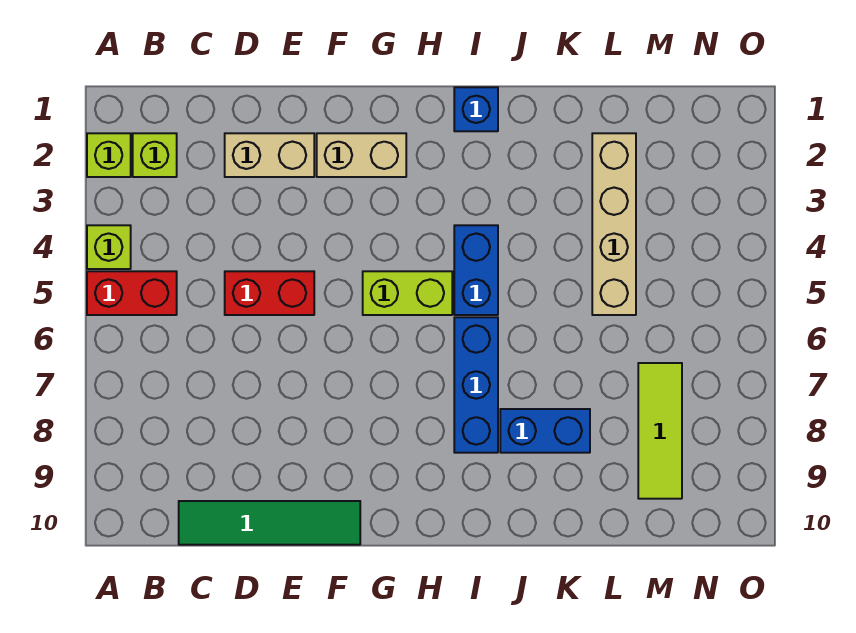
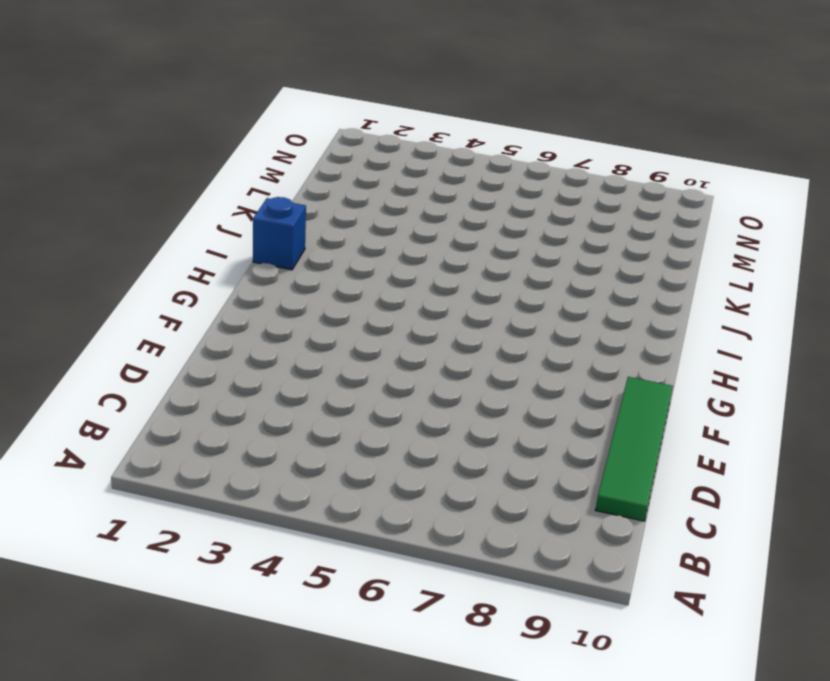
none -> lime 1x1 brick [87,133,131,177]
none -> lime 1x1 brick [87,225,131,269]
none -> red 1x2 brick [87,271,177,315]

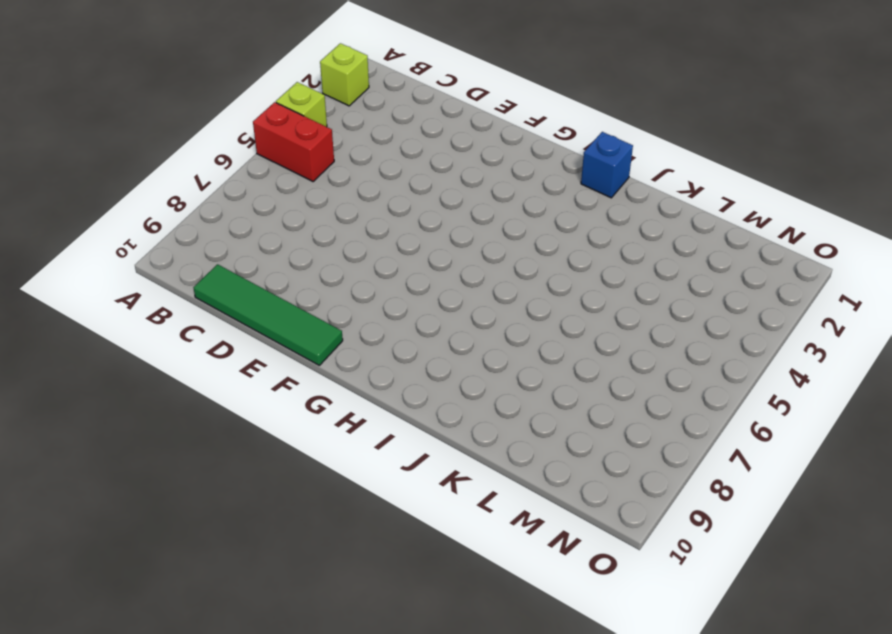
none -> lime 1x1 brick [133,133,177,177]
none -> tan 1x2 brick [225,133,314,177]
none -> red 1x2 brick [225,271,314,315]

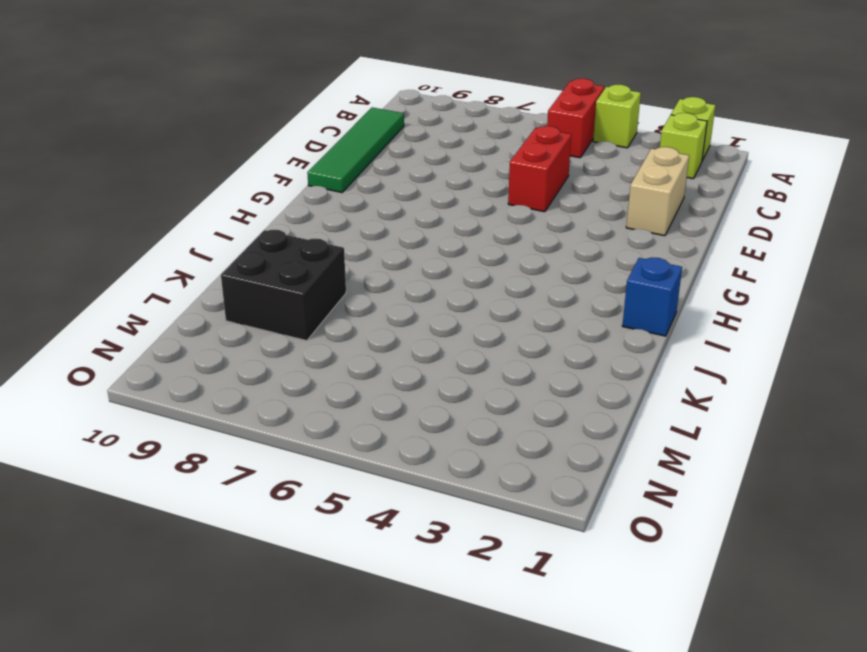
black 2x2 brick [221,230,346,341] -> blue 1x2 brick [500,409,590,453]
none -> tan 1x2 brick [317,133,406,177]
none -> lime 1x2 brick [363,271,452,315]
none -> blue 1x2 brick [454,225,498,315]

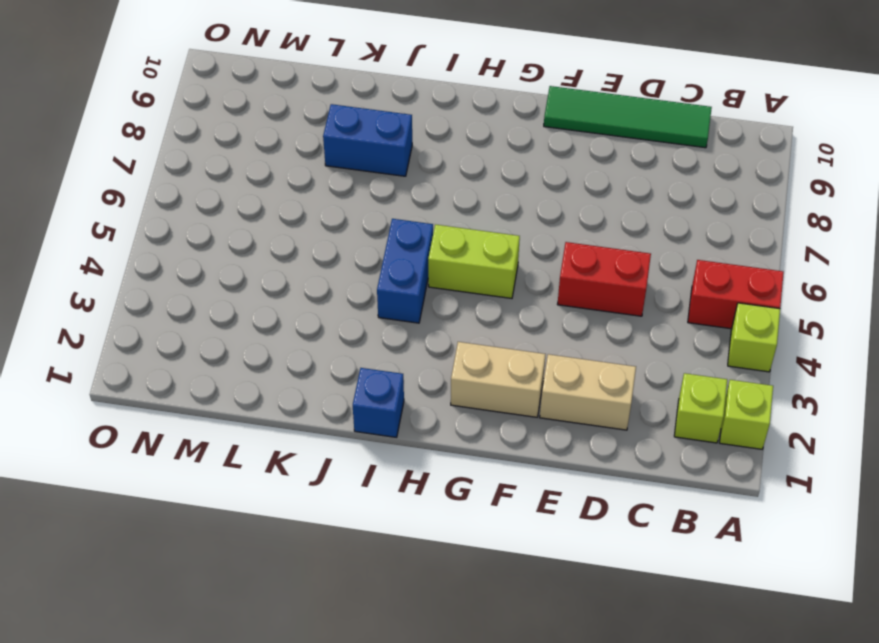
none -> blue 1x3 brick [454,317,498,453]
none -> tan 1x4 brick [592,133,636,315]
none -> lime 1x3 tile [638,363,682,499]

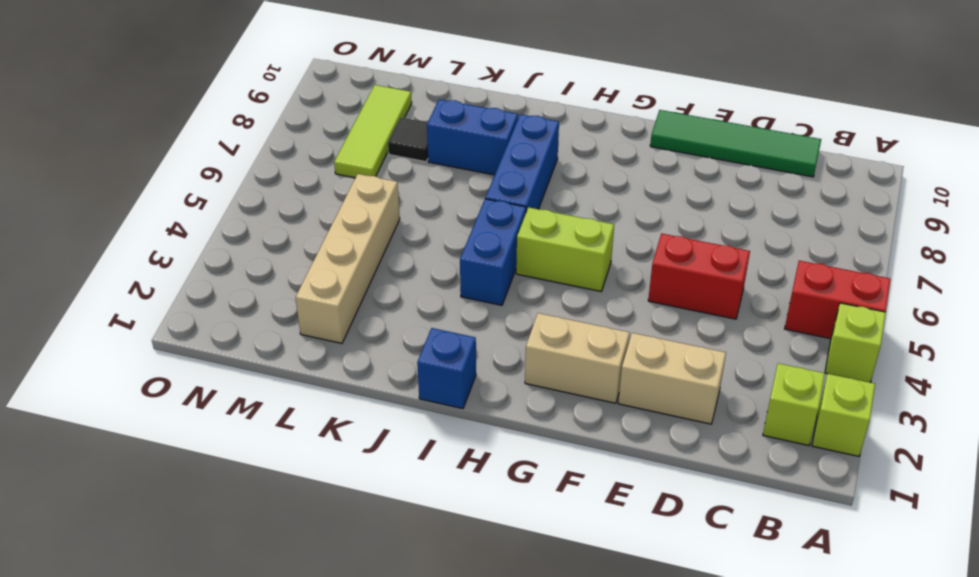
black 1x1 tile [388,117,428,162] -> none

